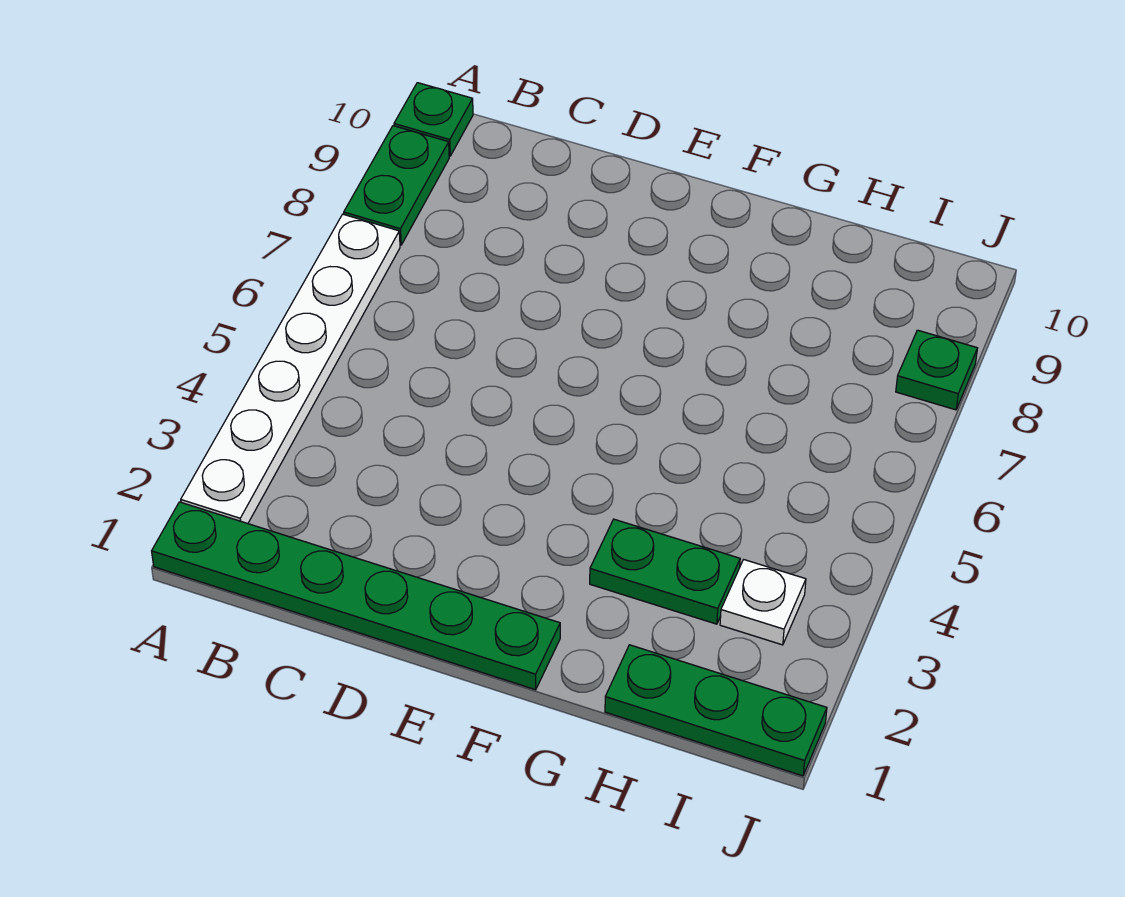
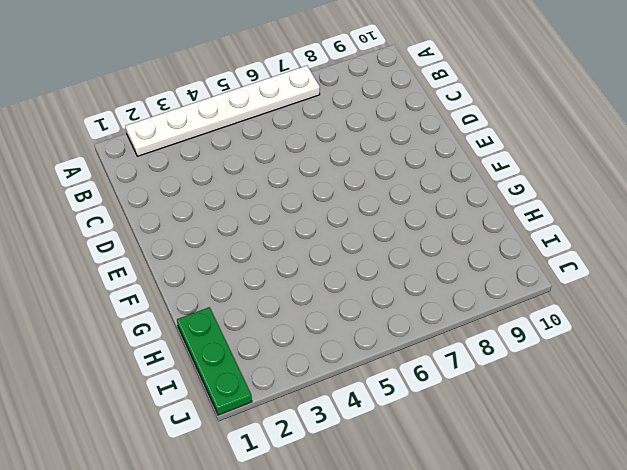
none -> green 1x6 plate [152,502,560,690]
none -> green 1x2 plate [344,126,449,245]

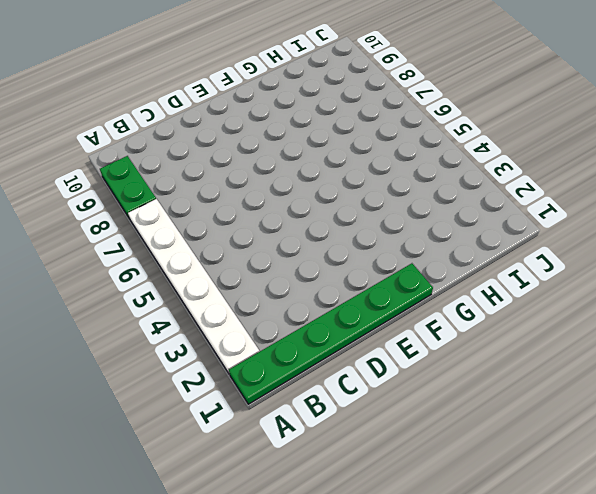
none -> green 1x1 plate [394,83,473,156]
none -> green 1x2 plate [590,519,740,624]

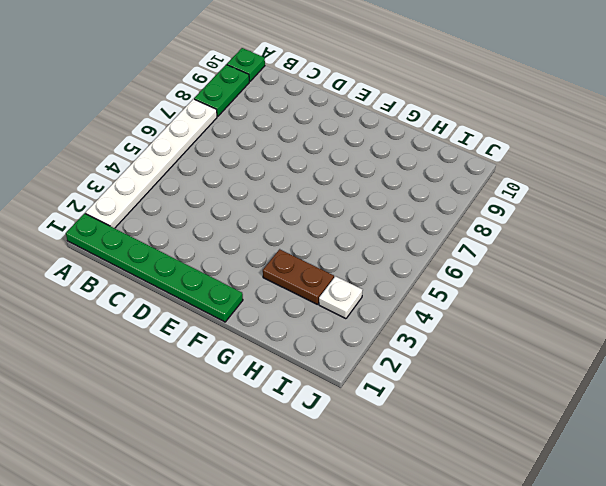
brown 1x2 plate [263,249,334,305] -> green 1x2 plate [590,519,740,624]
none -> green 1x3 plate [605,645,827,776]
none -> green 1x1 plate [896,330,977,410]

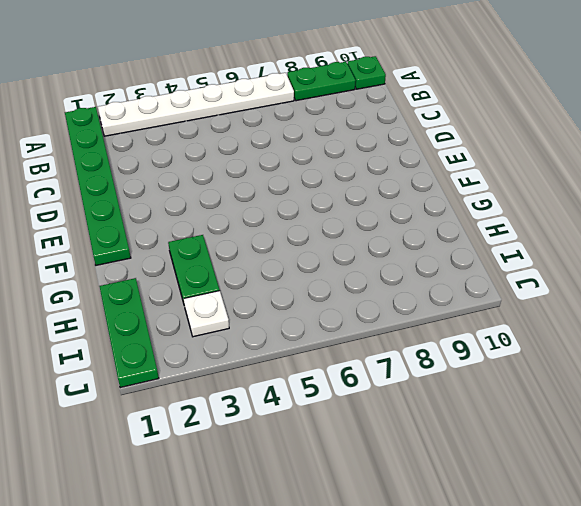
none -> green 1x1 plate [896,330,977,410]

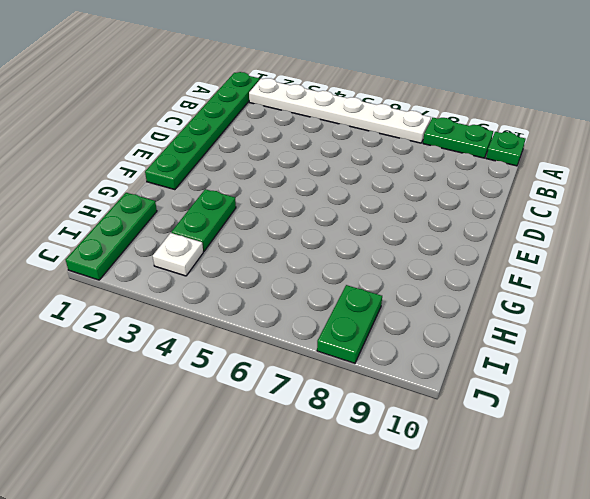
green 1x2 plate [317,285,382,363] -> green 1x1 plate [896,330,977,410]

